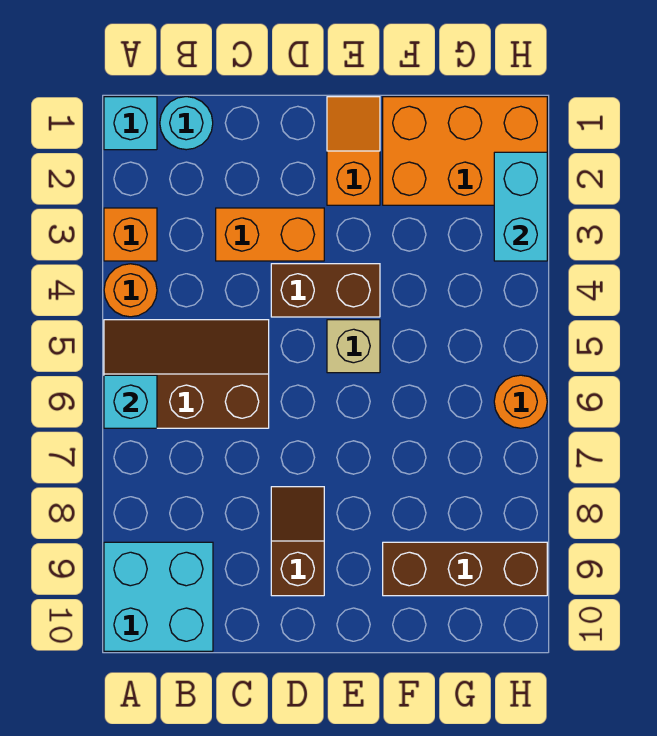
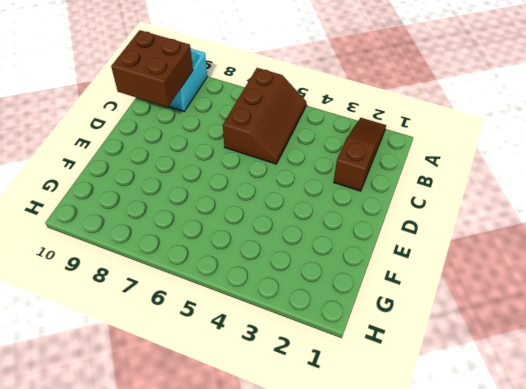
brown 1x3 slope [334,118,386,191] -> none
brown 2x2 brick [111,30,193,107] -> none
none -> cyan 1x1 brick [104,97,157,150]
none -> orange 1x1 brick [104,208,157,261]
none -> orange 1x1 round brick [104,264,157,317]

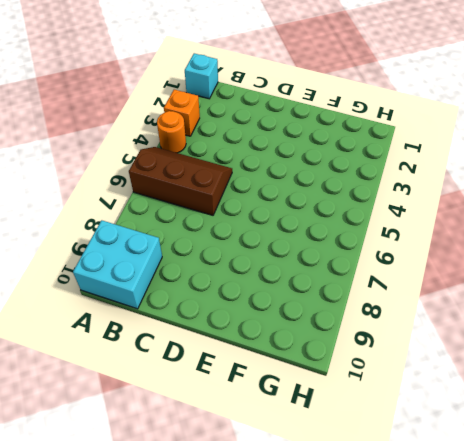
none -> cyan 1x1 round brick [160,97,213,150]
none -> orange 1x2 brick [216,208,324,261]
none -> brown 1x2 brick [271,264,380,317]

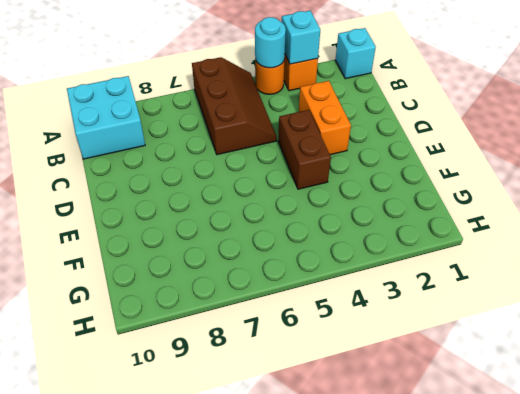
cyan 1x1 brick [282,11,320,64] -> cyan 1x1 brick moved to [104,375,157,428]
cyan 1x1 round brick [255,17,286,68] -> cyan 1x1 round brick moved to [160,97,213,150]
none -> brown 1x2 slope [271,487,324,596]
none -> orange 1x2 slope [327,97,380,205]
none -> tan 1x1 brick [327,320,380,373]

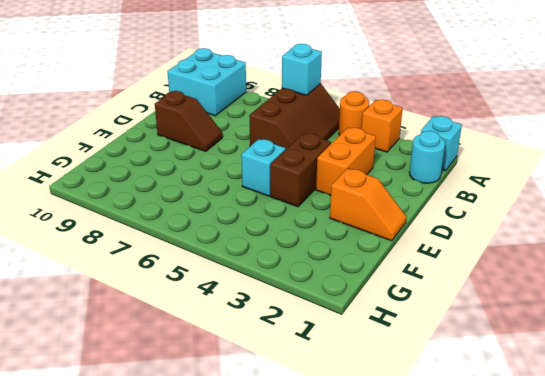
cyan 1x1 brick [241,139,286,196] -> tan 1x1 brick [327,320,380,373]
none -> orange 2x3 brick [383,97,547,205]
none -> brown 1x3 brick [383,542,547,596]
none -> orange 1x1 round brick [494,375,547,428]

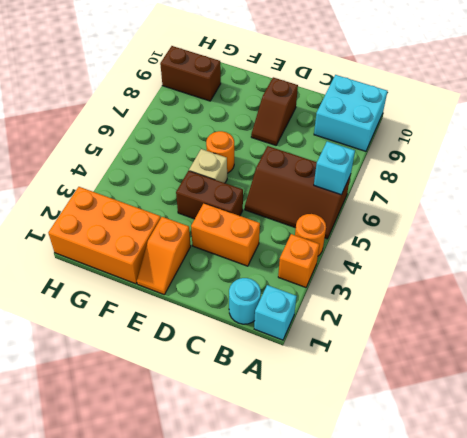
orange 1x1 round brick [206,131,234,173] -> orange 1x1 round brick moved to [494,375,547,428]
brown 1x2 brick [160,46,221,101] -> brown 1x3 brick [383,542,547,596]
none -> cyan 1x2 brick [494,152,547,261]

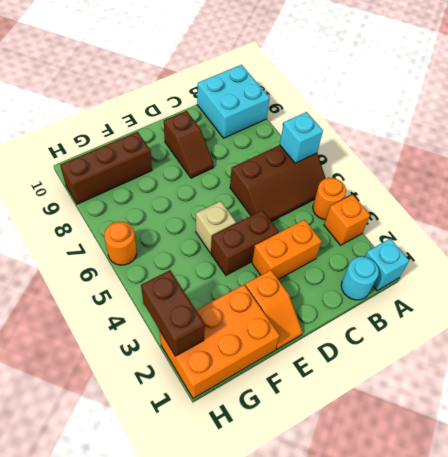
brown 1x2 brick [141,270,205,356] -> cyan 1x2 brick [494,152,547,261]

